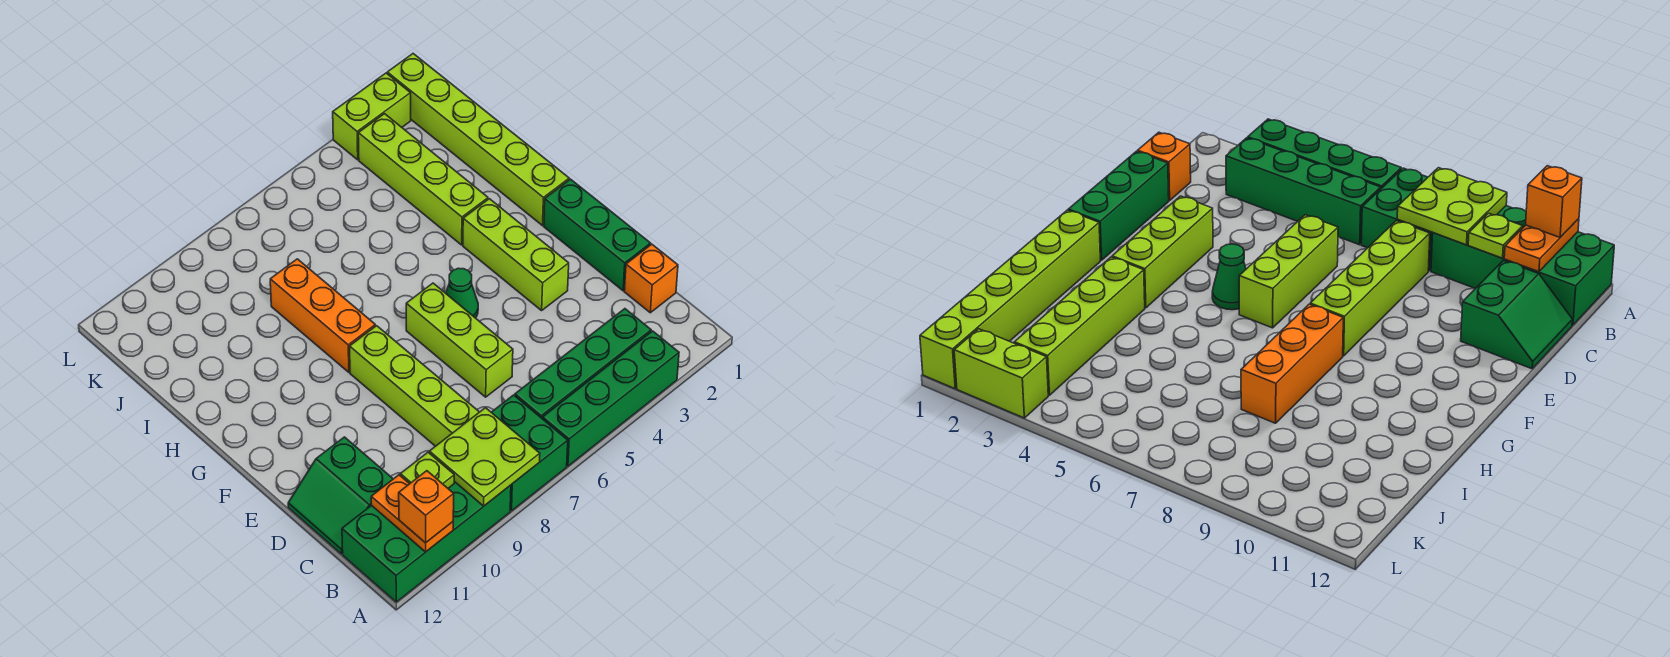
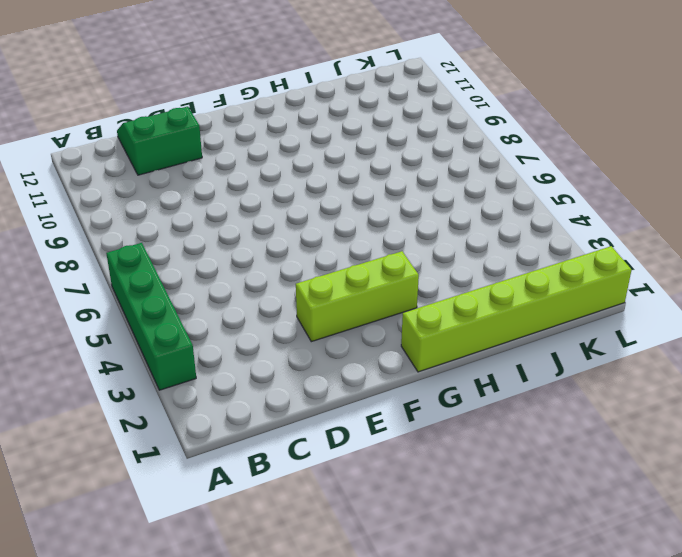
none -> green 2x2 brick [491,395,568,511]
none -> green 2x4 brick [342,481,511,602]
none -> green 1x4 brick [515,309,651,419]

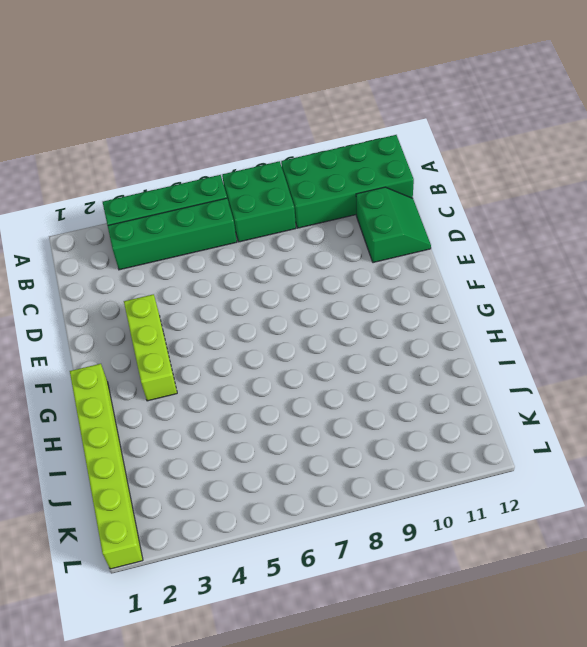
none -> orange 1x1 brick [624,244,678,313]
none -> lime 1x4 brick [350,326,479,446]
none -> green 1x3 brick [544,179,651,291]

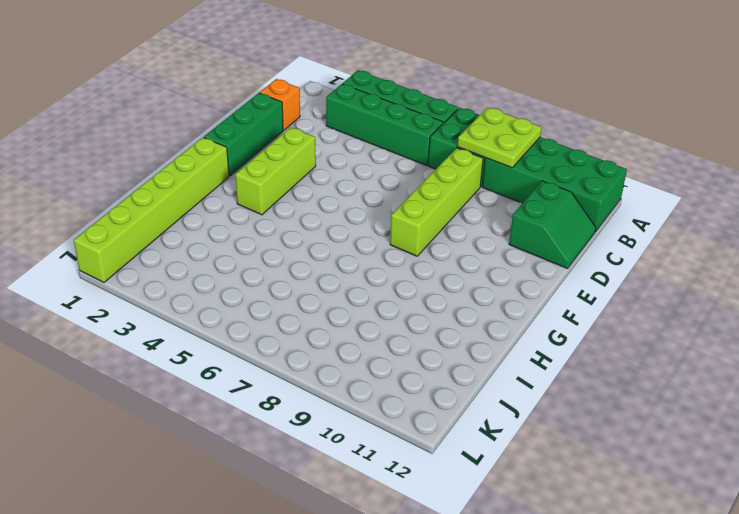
none -> lime 1x3 brick [406,283,513,397]
none -> green 1x1 cone [446,268,478,318]
none -> orange 1x3 brick [270,259,375,372]

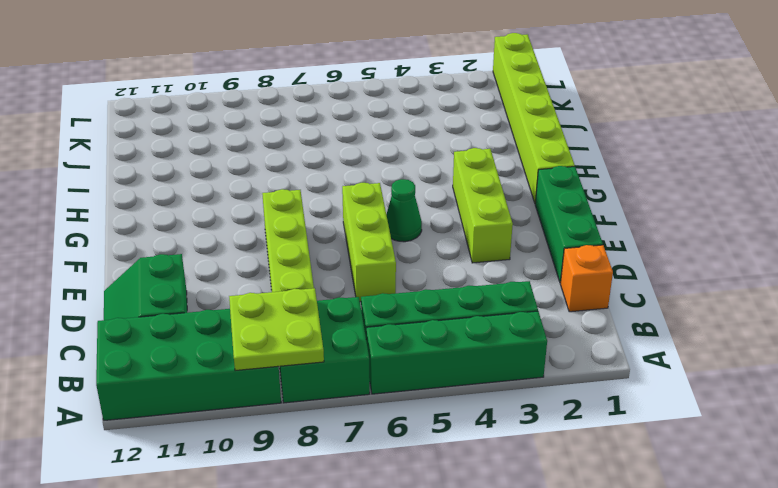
none -> orange 1x3 brick [270,259,375,372]
none -> lime 1x4 brick [358,114,488,245]
none -> lime 1x2 brick [333,73,411,160]

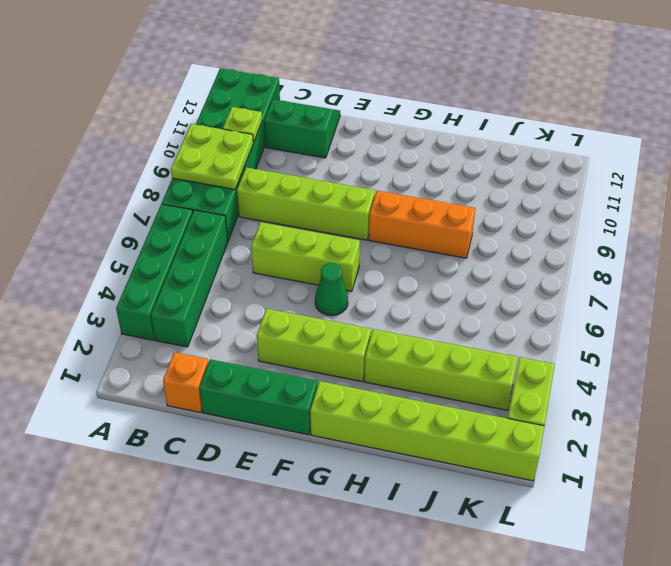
none -> orange 1x2 plate [371,475,453,552]
none -> orange 1x1 brick [399,471,454,543]

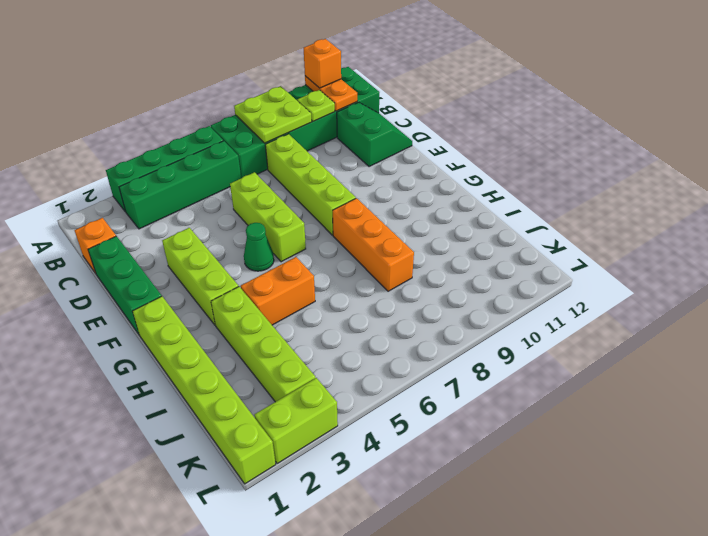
orange 1x2 brick [241,257,315,325] -> none

